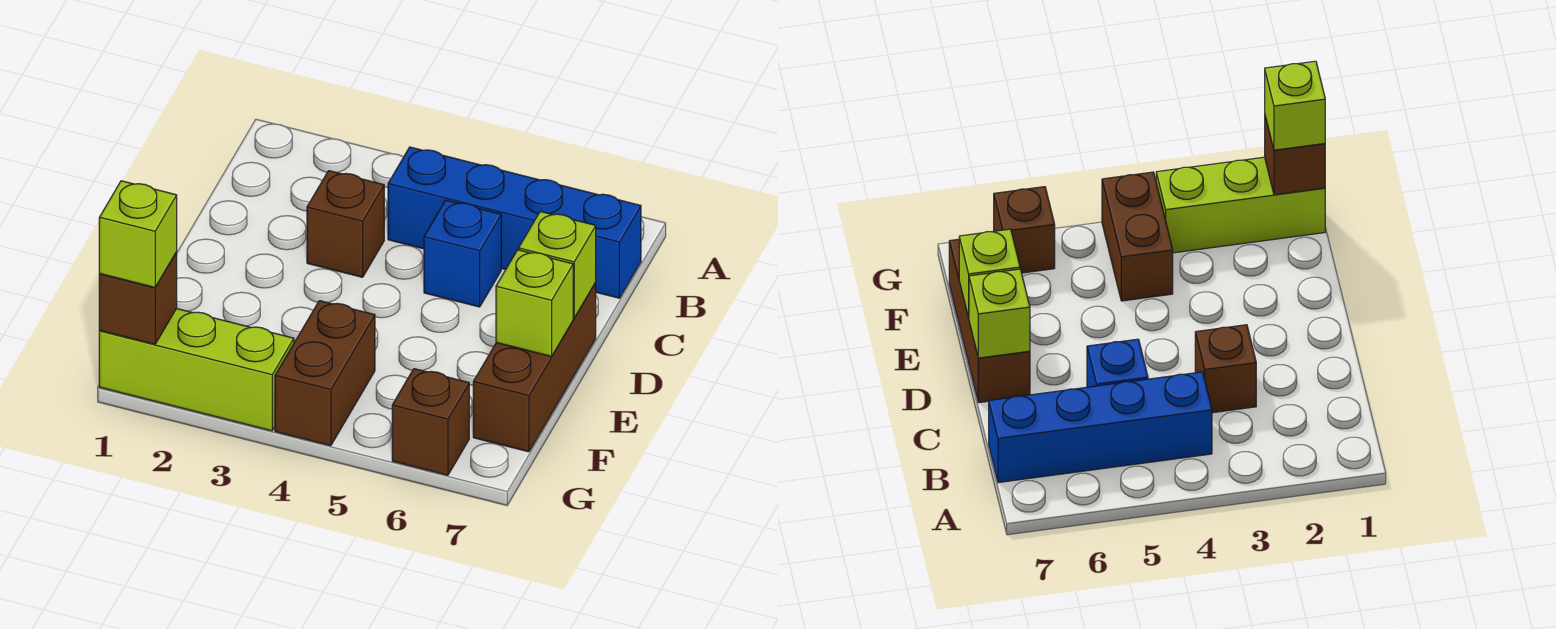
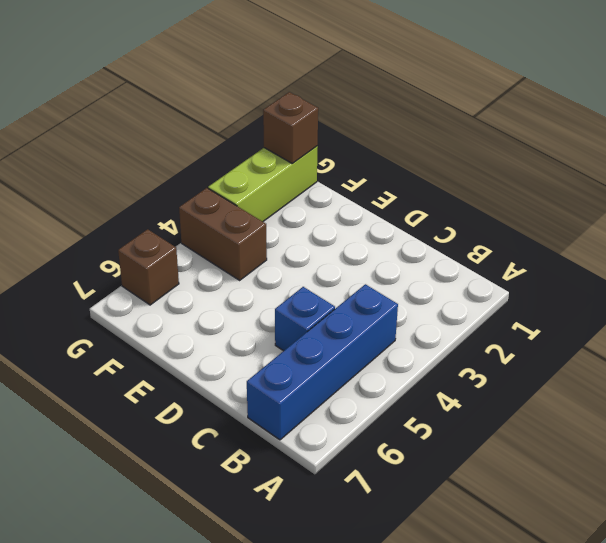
none -> brown 1x1 brick [307,171,384,277]
none -> brown 1x3 brick [473,283,596,452]

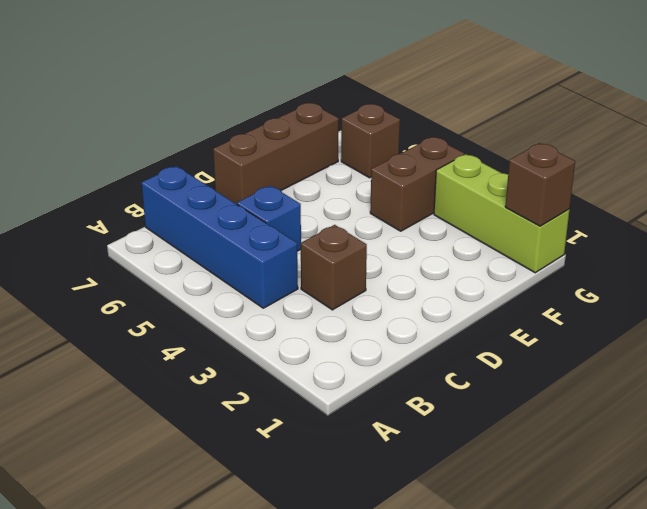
none -> lime 1x1 brick [519,211,596,318]
none -> lime 1x1 brick [496,250,573,357]

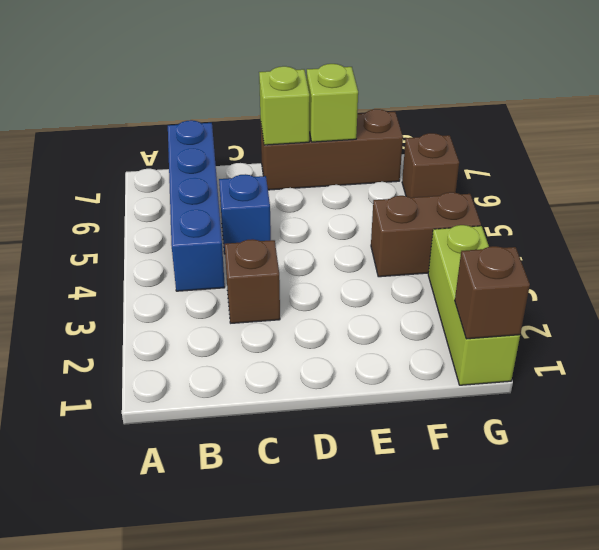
none -> lime 1x1 brick [99,181,177,287]

